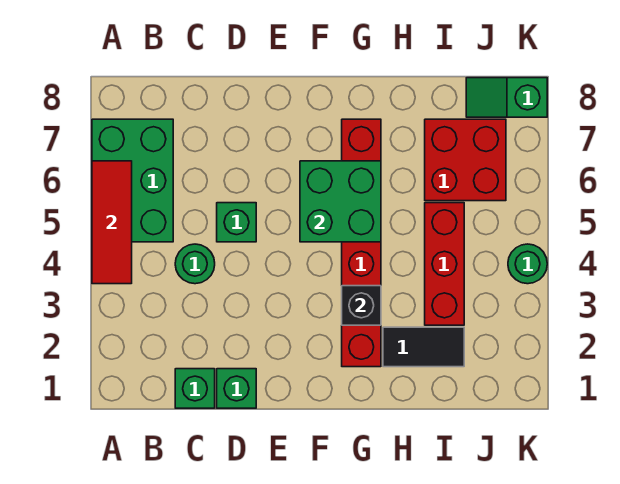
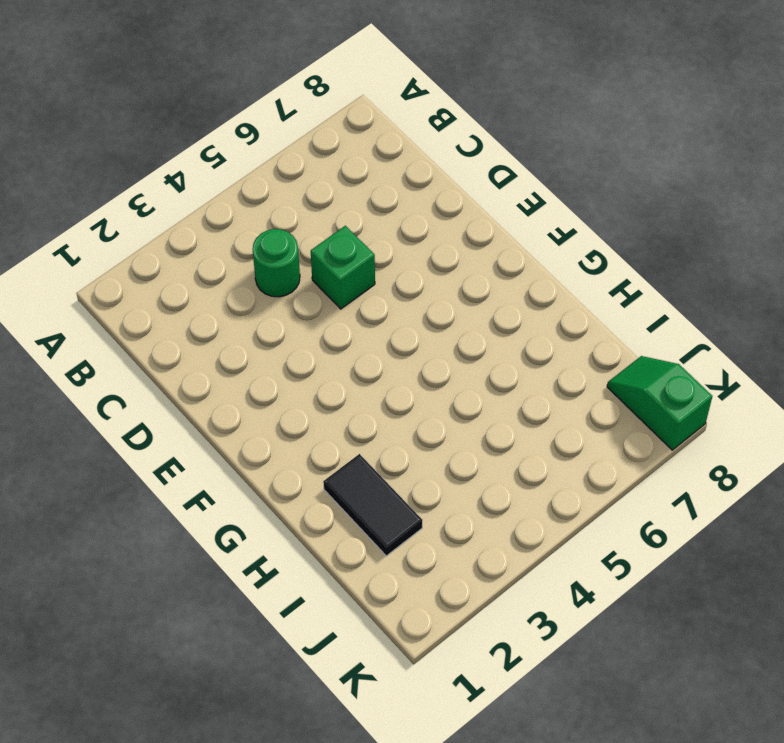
none -> green 2x3 brick [92,119,173,242]
none -> green 1x1 brick [175,369,215,408]
none -> green 1x1 brick [217,369,256,408]

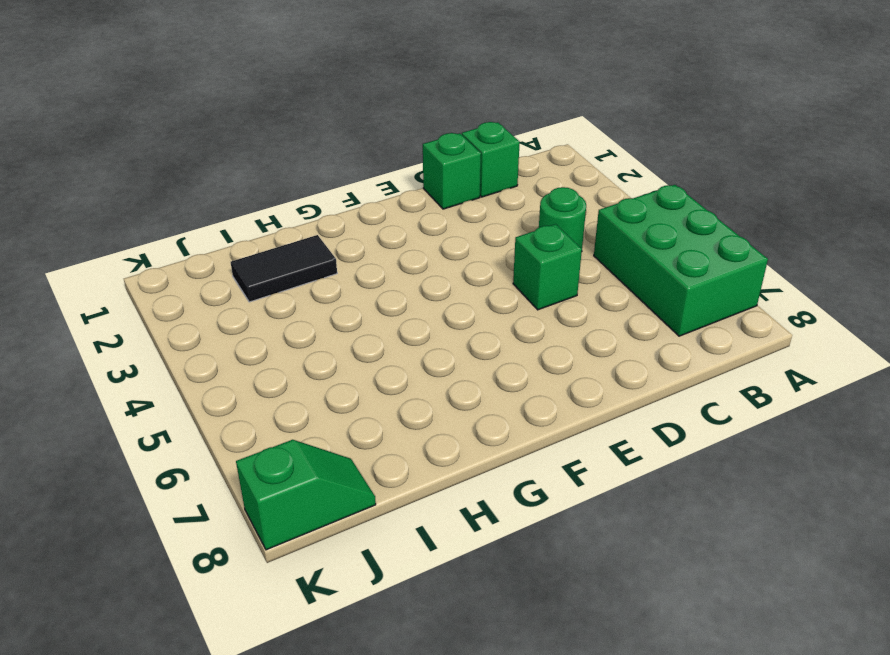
none -> red 1x6 brick [342,119,381,367]
none -> red 1x3 brick [425,203,464,325]
none -> red 2x2 brick [425,119,506,201]

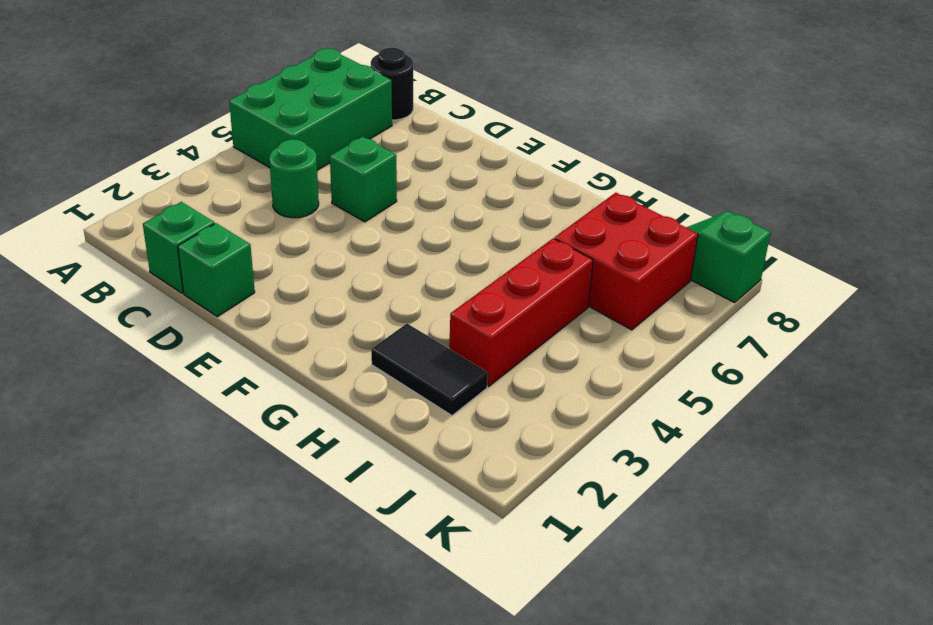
black 1x1 round brick [371,48,413,120] -> none
none -> red 1x6 brick [342,119,381,367]
none -> green 1x1 round brick [508,244,547,284]
none -> red 1x3 tile [92,161,132,284]

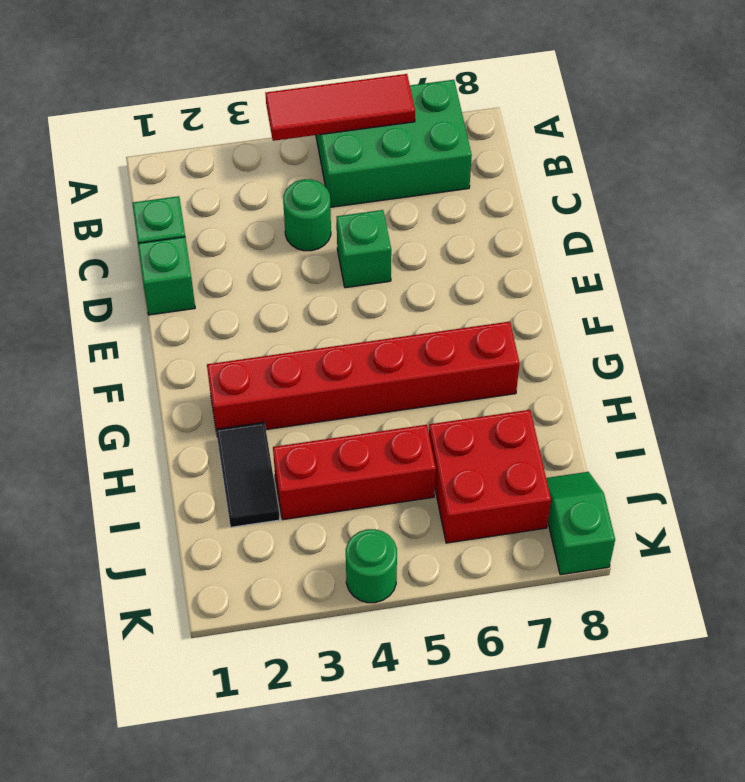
none -> green 2x2 brick [300,161,381,242]
none -> black 1x1 brick [342,286,381,325]

